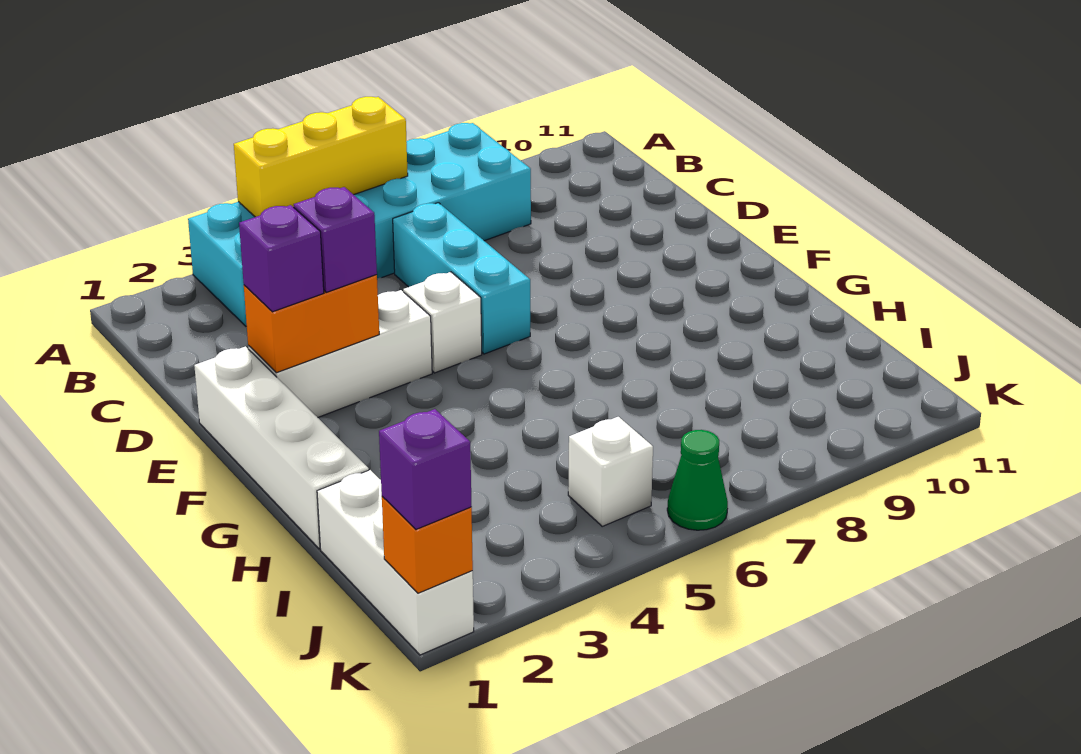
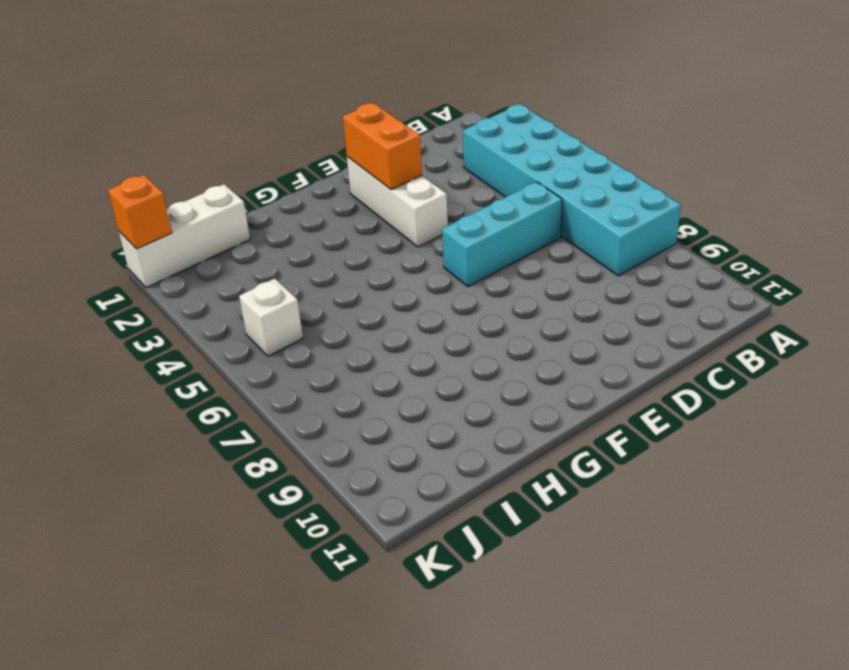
none -> white 1x4 brick [194,346,369,549]
none -> white 1x1 brick [403,272,482,373]
none -> green 1x1 cone [667,430,728,530]

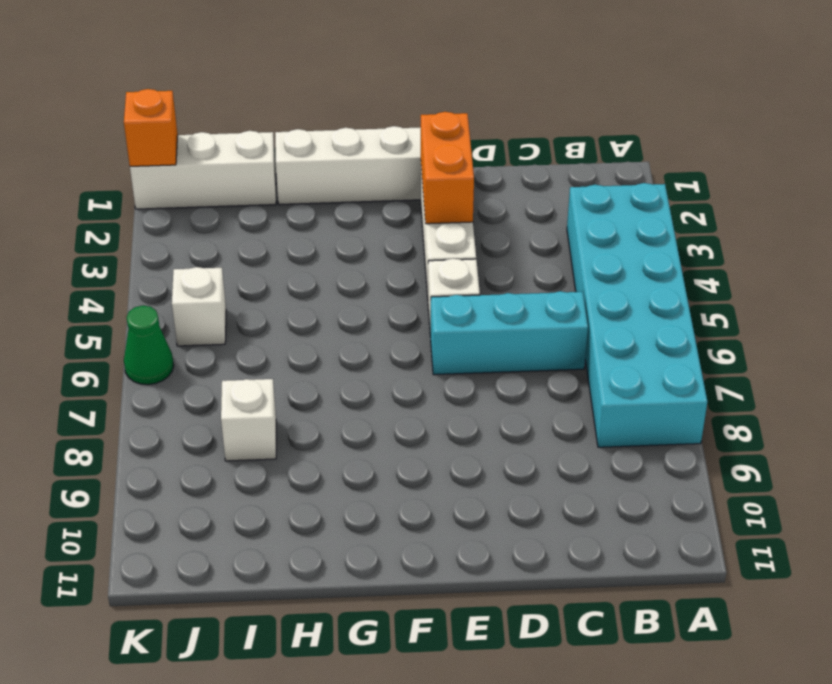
white 1x1 brick [221,379,276,461] -> none
none -> yellow 1x3 brick [234,97,408,217]
none -> purple 1x1 brick [239,205,324,312]
none -> purple 1x1 brick [294,187,377,292]

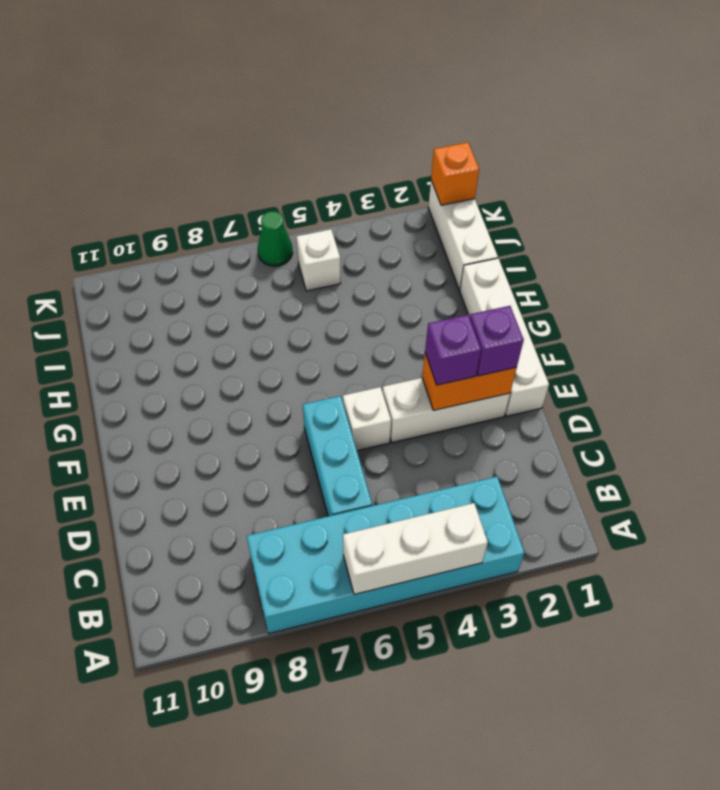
white 1x3 brick [343,503,488,594] -> yellow 1x3 brick [234,97,408,217]
none -> purple 1x1 brick [379,409,472,529]

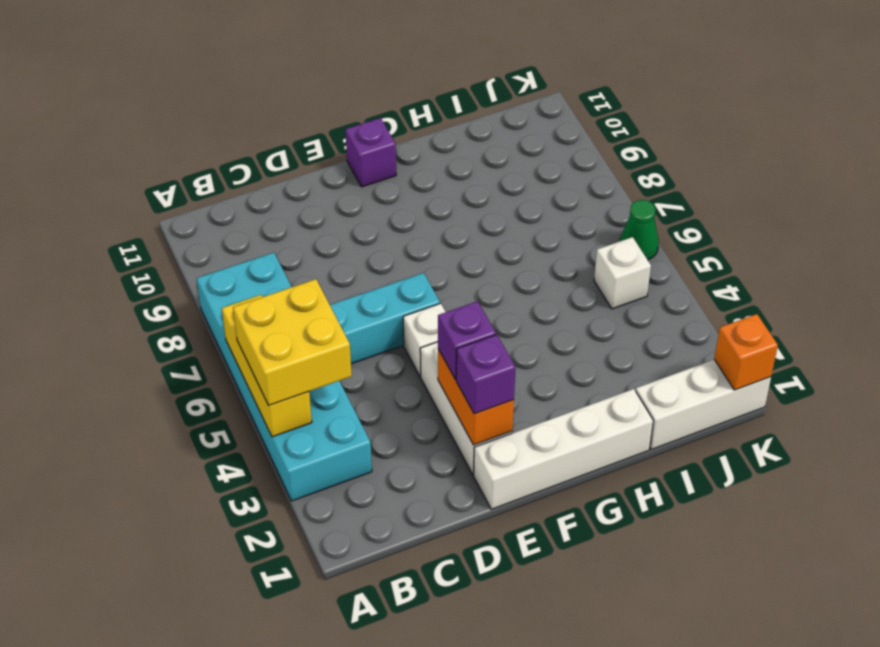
yellow 2x2 brick [233,279,352,406] -> none
purple 1x1 brick [345,118,396,187] -> purple 1x1 brick moved to [379,409,472,529]

